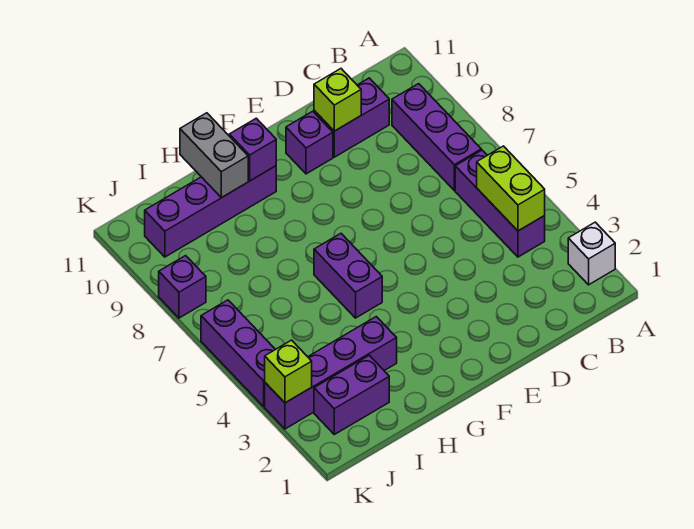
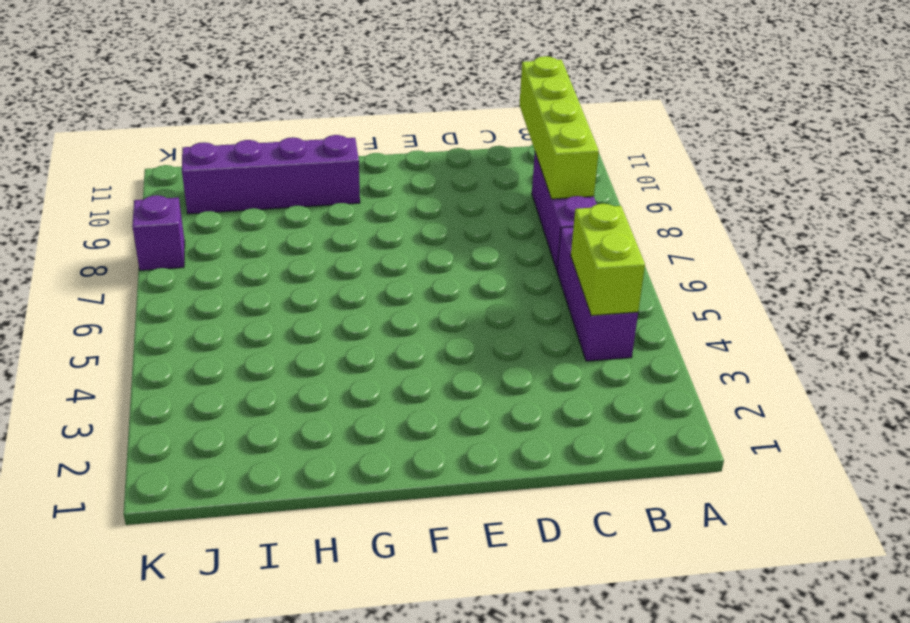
lime 1x4 brick [520,56,599,199] -> none
none -> white 1x1 brick [568,222,615,285]
none -> purple 1x2 brick [314,78,389,157]
none -> purple 1x1 brick [286,111,333,174]

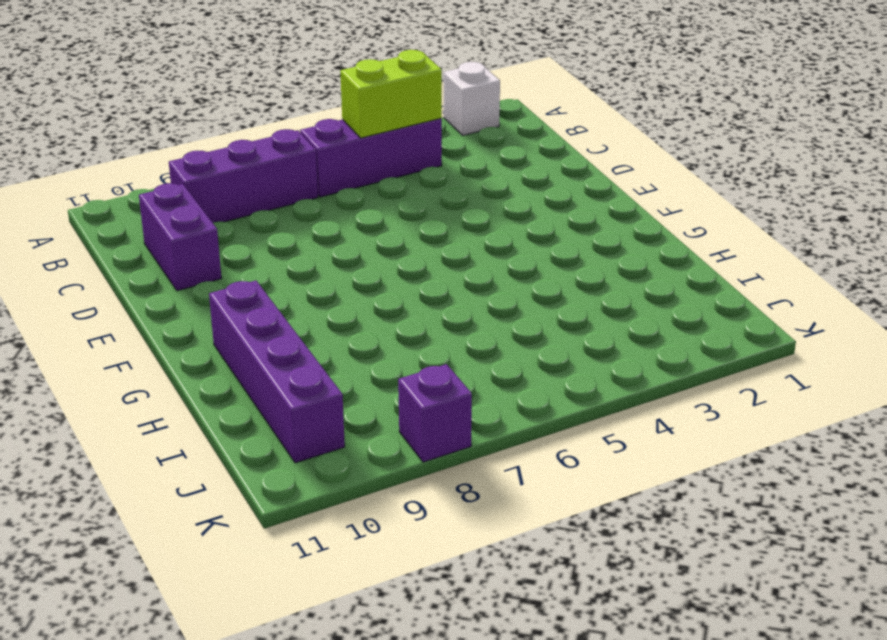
none -> purple 1x1 brick [286,111,333,174]
none -> purple 1x2 brick [314,234,382,318]
none -> purple 1x4 brick [265,317,397,429]

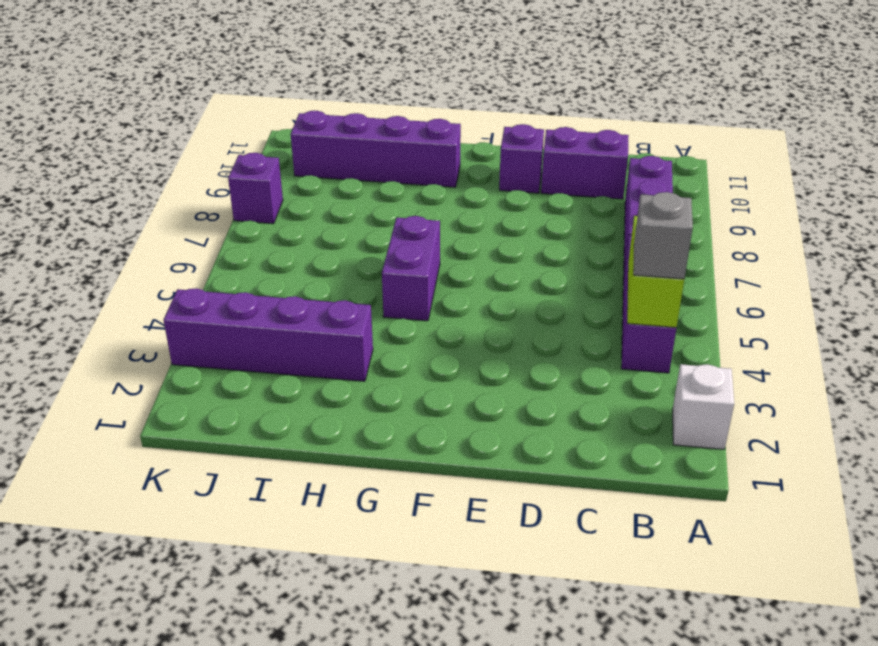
grey 1x1 brick [633,192,693,279] -> none
none -> purple 1x2 brick [314,355,389,434]
none -> purple 1x3 brick [201,300,275,407]
none -> lime 1x1 brick [314,69,361,131]

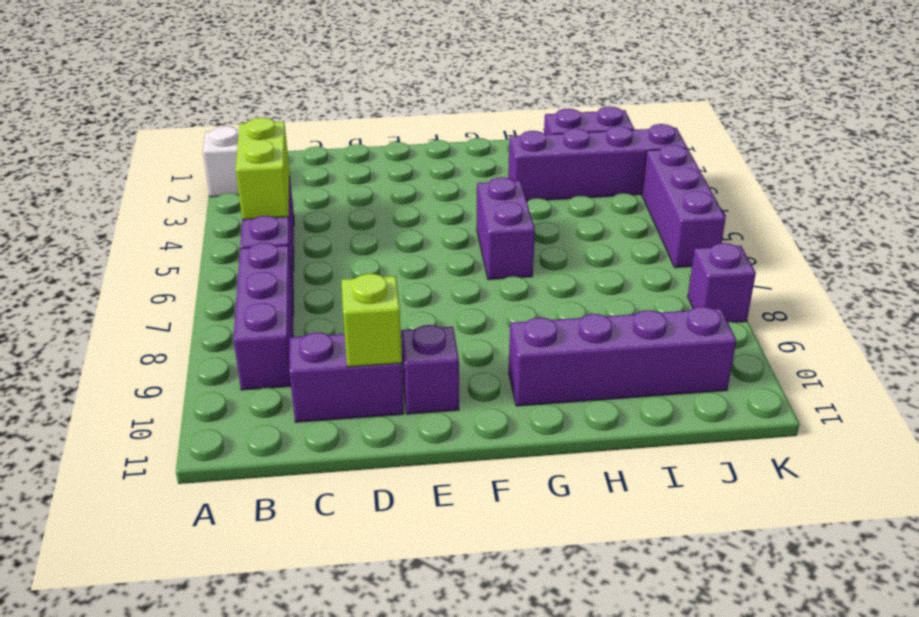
none -> purple 1x1 brick [229,118,276,181]
none -> grey 1x2 brick [180,113,248,198]
none -> lime 1x1 brick [265,340,312,403]

